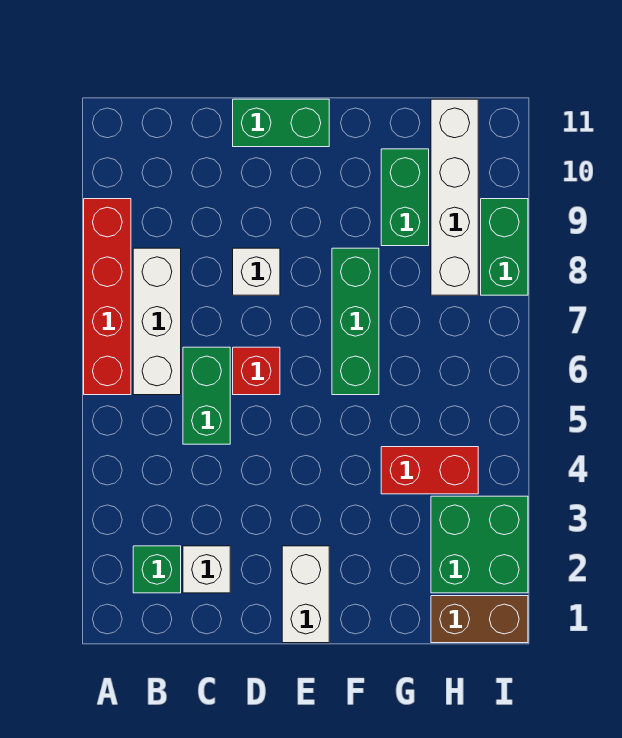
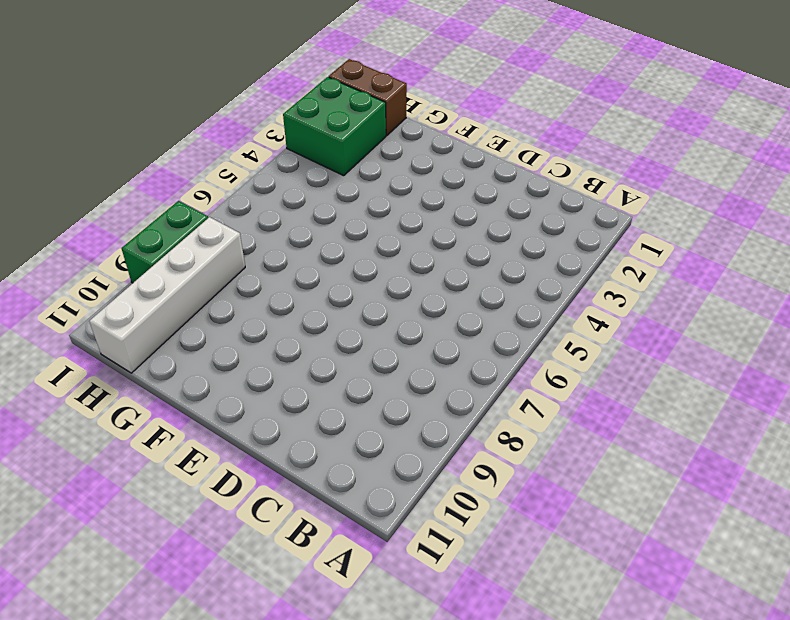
none -> red 1x4 brick [84,199,131,395]
none -> green 1x1 brick [133,546,181,593]
none -> white 1x3 brick [133,248,181,395]

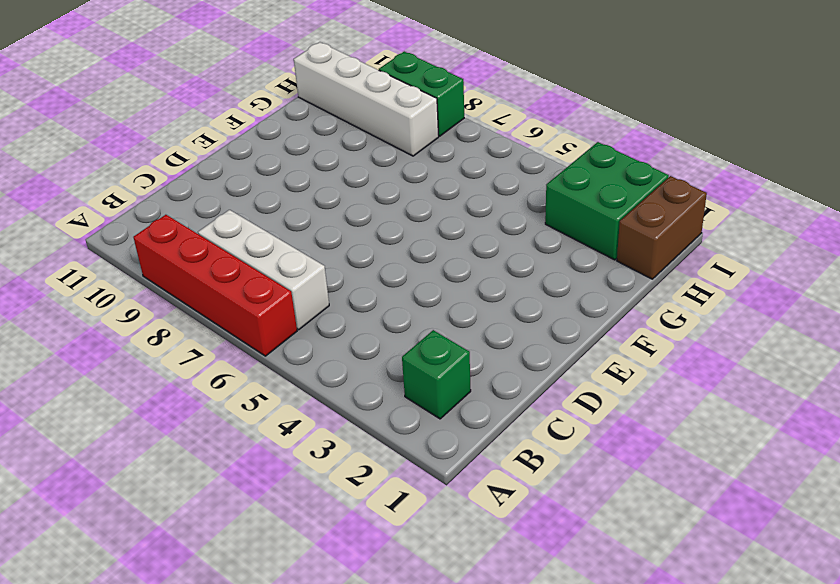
none -> white 1x1 brick [183,546,230,593]
none -> green 1x2 brick [183,347,230,444]
none -> red 1x1 brick [233,347,280,395]

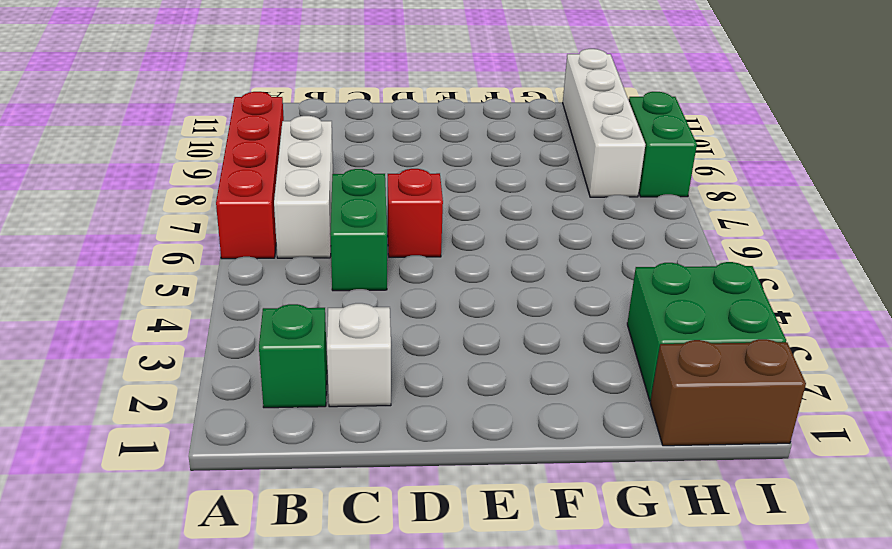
none -> white 1x1 brick [233,248,280,295]
none -> green 1x2 brick [233,99,329,147]
none -> white 1x2 brick [282,546,329,643]

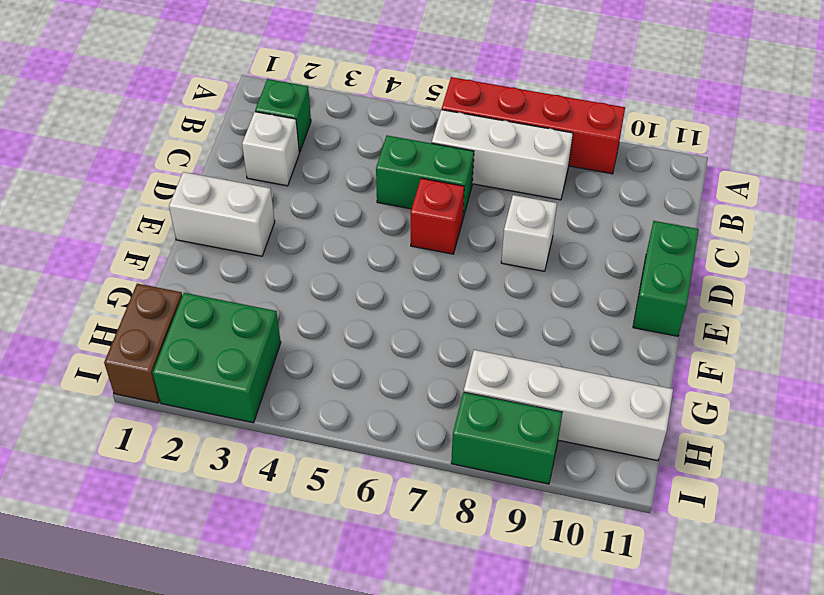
none -> green 1x3 brick [332,248,379,395]
none -> red 1x2 brick [381,447,478,494]
none -> green 1x2 brick [381,149,429,246]

